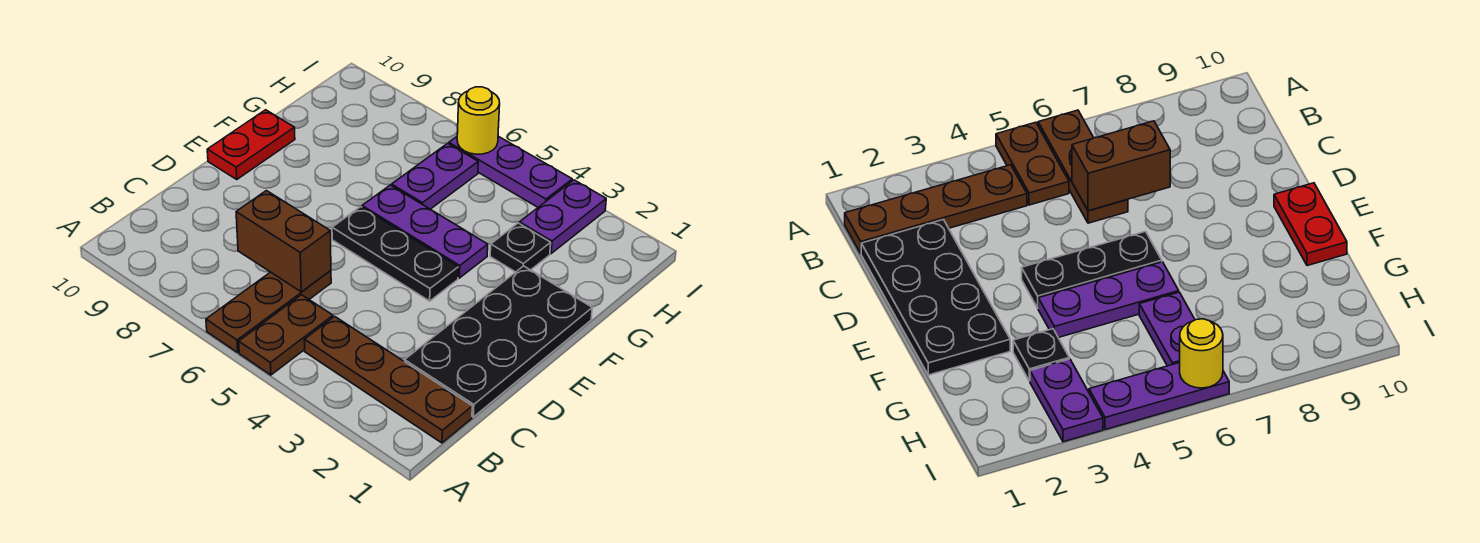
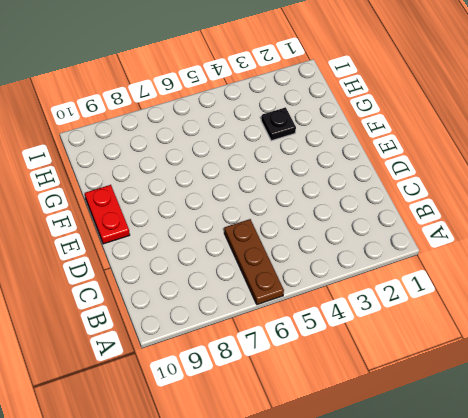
none -> brown 1x2 plate [239,295,333,375]
none -> brown 1x4 plate [304,316,472,443]
none -> black 2x4 plate [405,266,592,417]

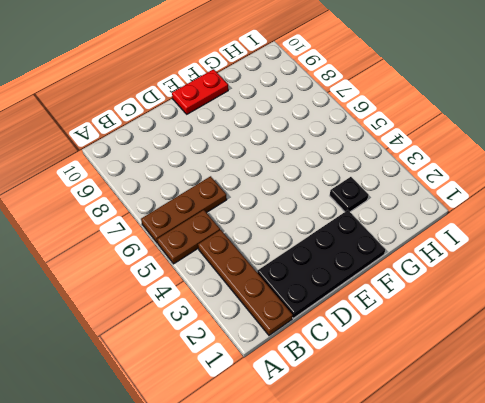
none -> black 1x3 plate [332,207,458,301]
none -> purple 1x3 plate [362,185,488,278]
none -> purple 1x2 plate [392,143,478,209]

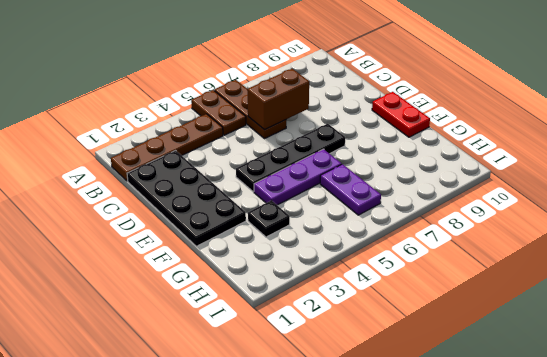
black 1x4 plate [236,124,345,192] -> black 1x3 plate [332,207,458,301]
none -> purple 1x2 plate [519,180,606,254]
none -> purple 1x3 plate [449,136,572,207]
none -> yellow 1x1 round brick [457,87,500,154]

